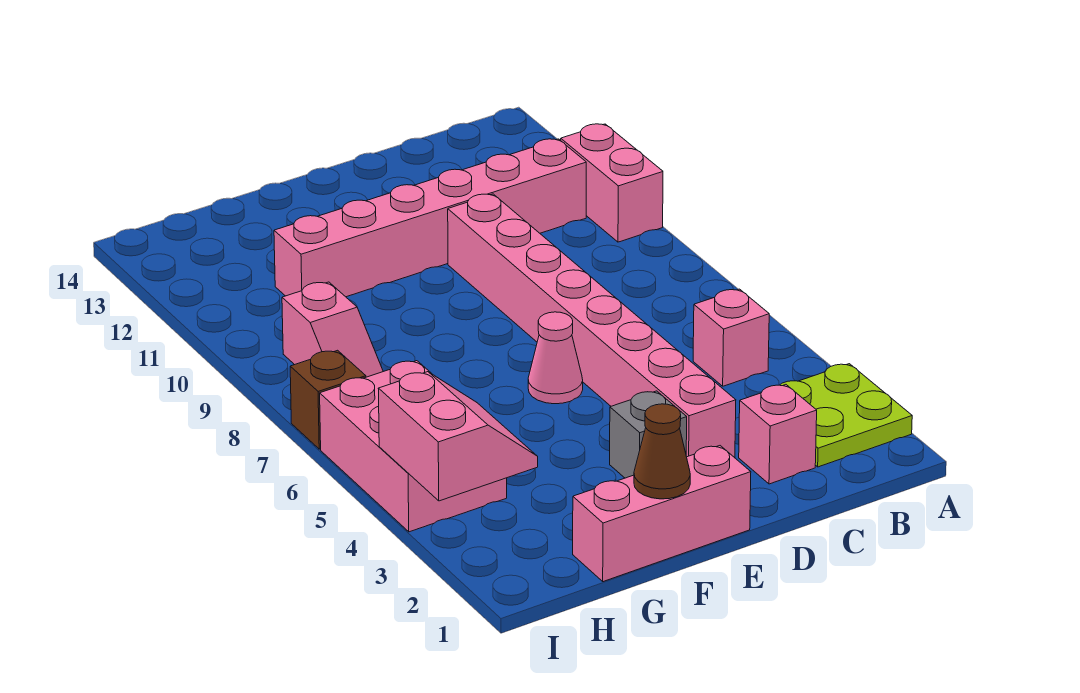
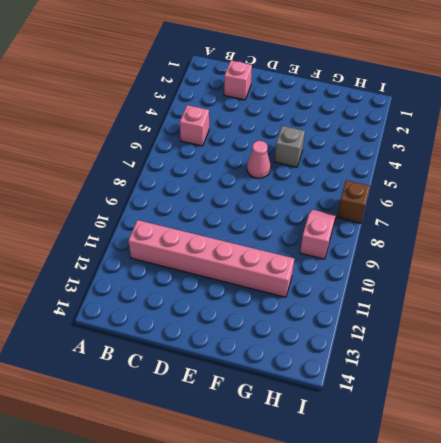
grey 1x1 brick [274,126,305,167] -> grey 1x1 brick moved to [610,391,687,478]
none -> lime 2x2 plate [780,364,912,467]
none -> pink 1x2 brick [561,124,663,242]
none -> pink 1x8 brick [448,194,736,458]

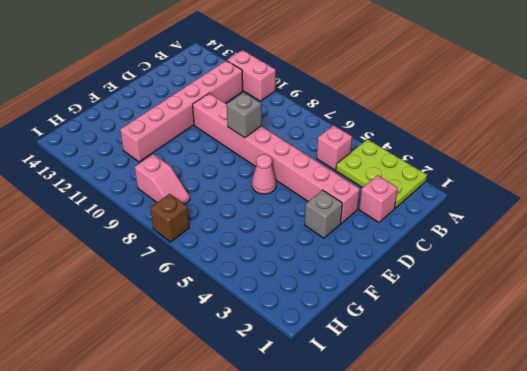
lime 2x3 plate [336,139,427,208] -> lime 2x2 plate [780,364,912,467]
grey 1x1 brick [227,92,262,138] -> none
none -> pink 1x3 brick [573,446,751,582]
none -> pink 2x3 brick [320,361,507,532]
none -> brown 1x1 cone [634,404,690,499]

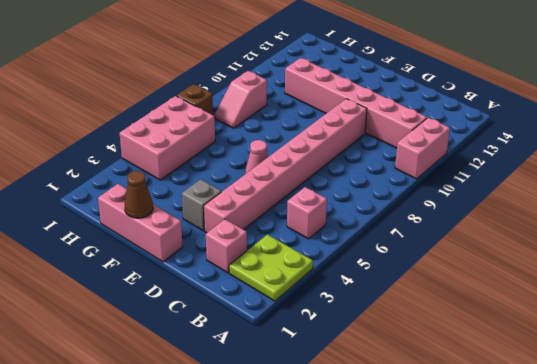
none -> pink 2x2 slope [378,372,538,501]

